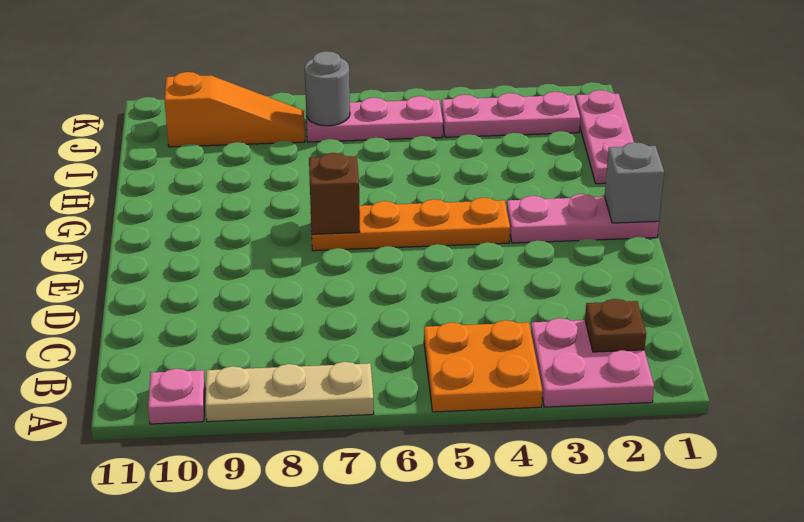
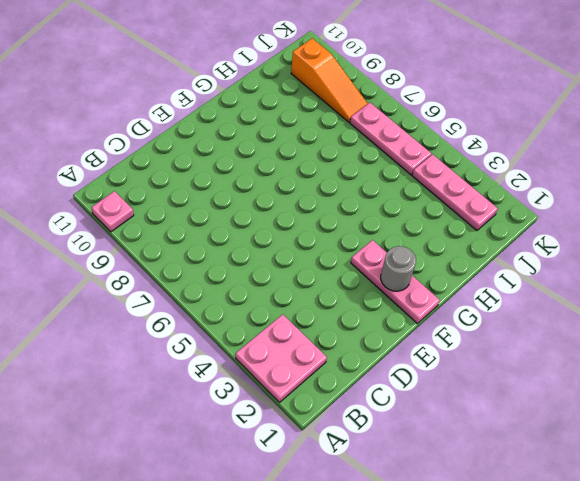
grey 1x1 round brick [381,246,416,291] -> grey 1x1 round brick moved to [305,51,350,126]
none -> orange 2x2 plate [424,320,543,412]
none -> tan 1x3 plate [205,362,374,422]
none -> orange 1x4 plate [311,198,510,251]

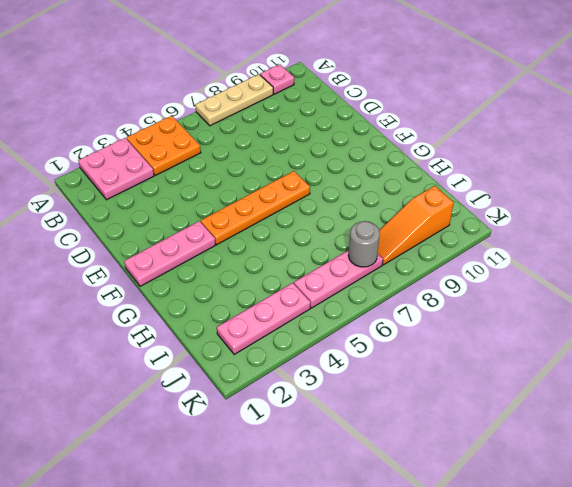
none -> pink 1x3 plate [576,90,634,184]
none -> brown 1x1 plate [585,299,646,352]
none -> grey 1x1 brick [605,142,664,223]

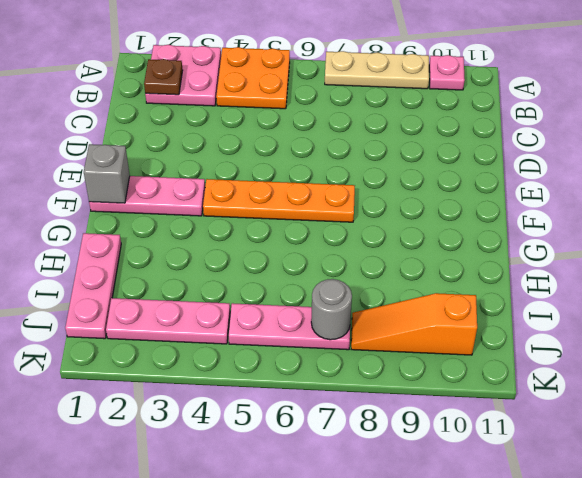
none -> brown 1x1 brick [309,153,360,234]

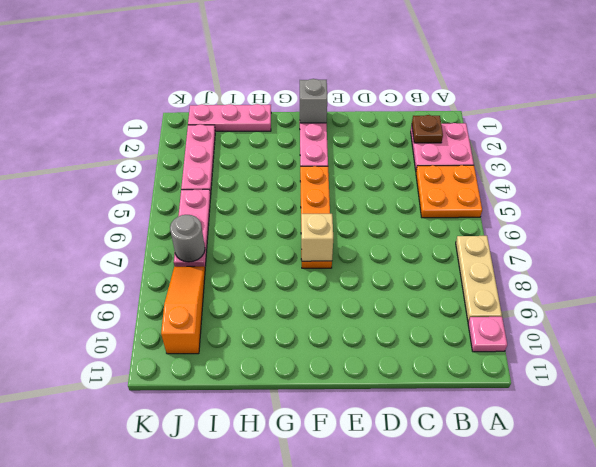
tan 1x1 brick [301,214,333,261] -> brown 1x1 brick [309,153,360,234]

